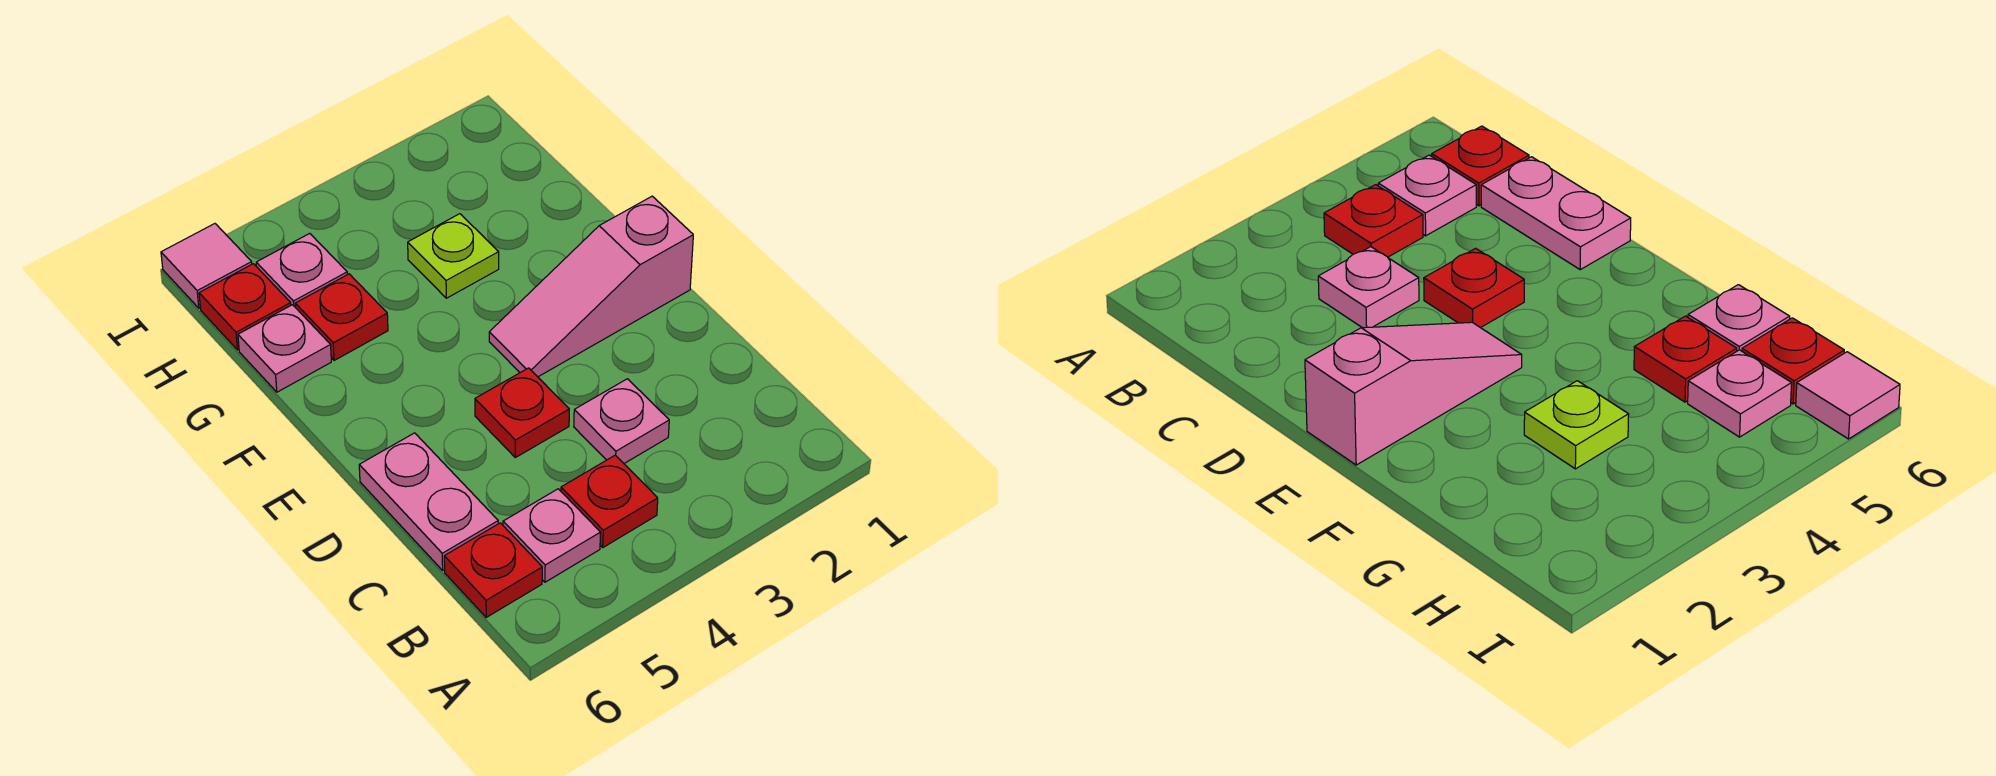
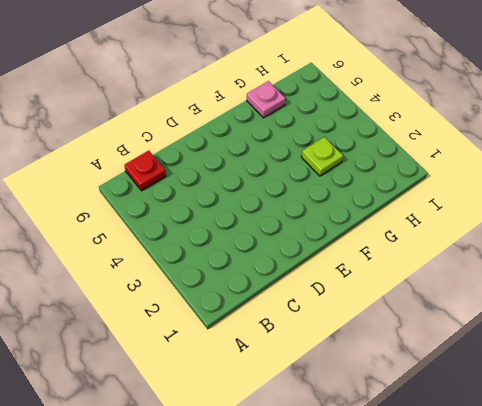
none -> red 1x1 plate [561,455,658,547]
none -> pink 1x1 plate [503,489,601,582]
none -> pink 1x1 plate [574,379,669,463]

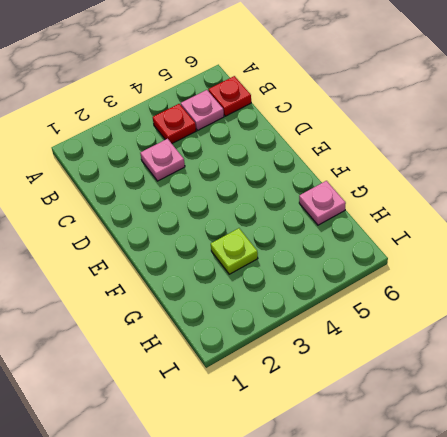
none -> pink 1x2 plate [359,433,498,570]
none -> red 1x1 plate [475,368,569,457]
none -> pink 1x3 slope [489,196,693,377]

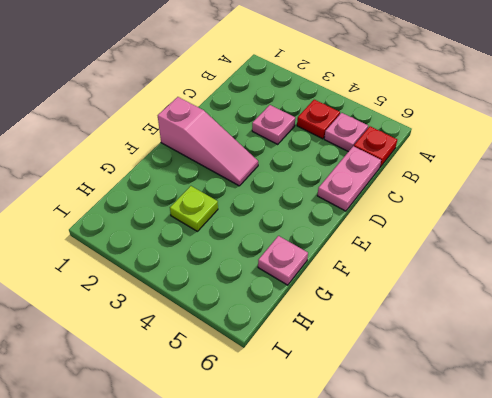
none -> red 1x1 plate [475,368,569,457]
none -> red 1x1 plate [295,274,388,360]
none -> pink 1x1 plate [256,233,347,308]

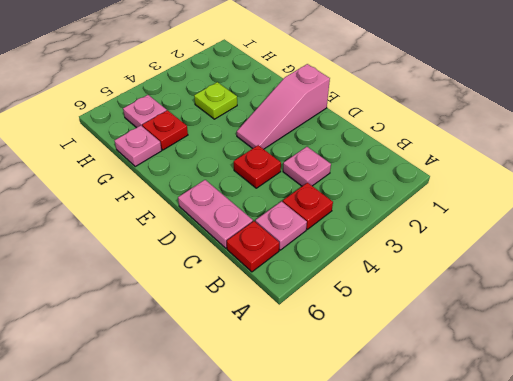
none -> red 1x1 plate [199,264,291,350]
none -> pink 1x1 tile [161,224,252,308]

